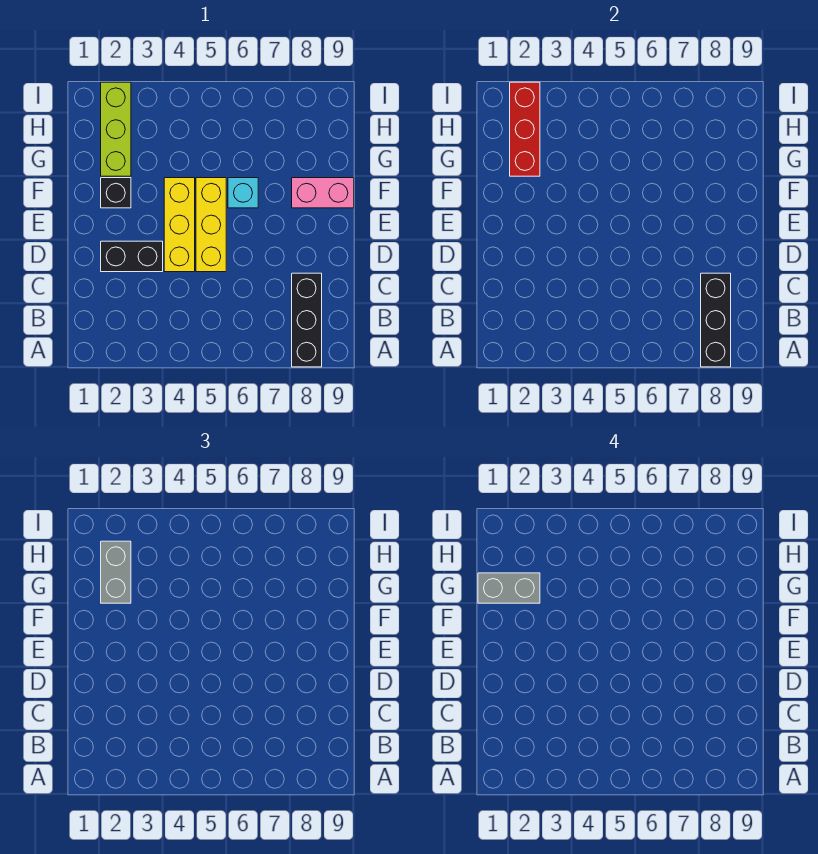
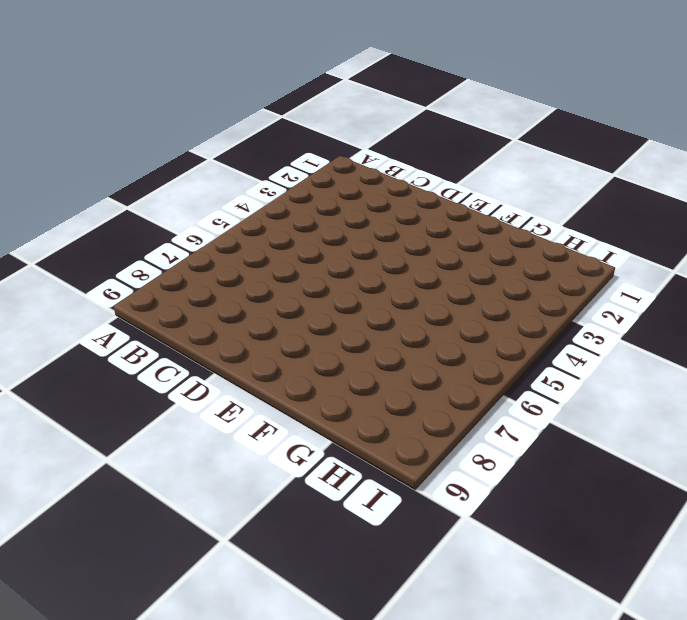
none -> black 1x3 brick [292,273,322,367]
none -> black 1x2 brick [101,241,163,272]
none -> yellow 1x3 brick [164,178,195,272]

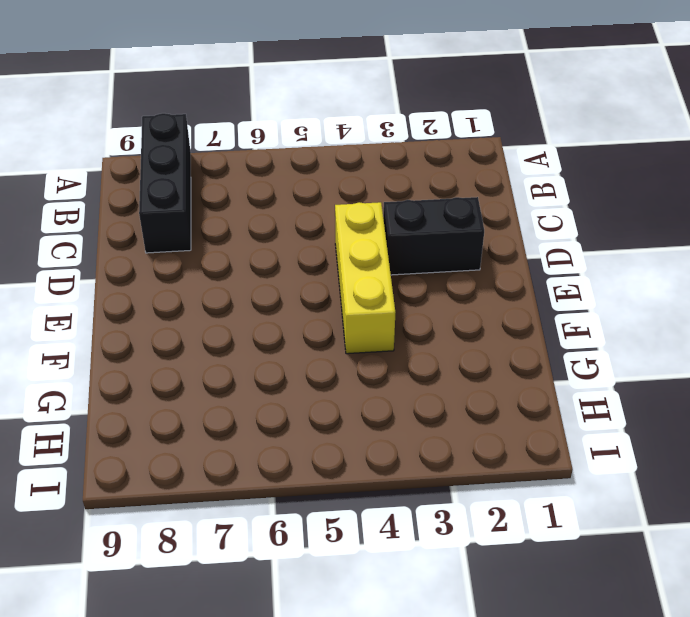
none -> yellow 1x3 brick [196,178,226,272]
none -> black 1x1 brick [101,178,131,208]
none -> cyan 1x1 brick [228,178,258,208]

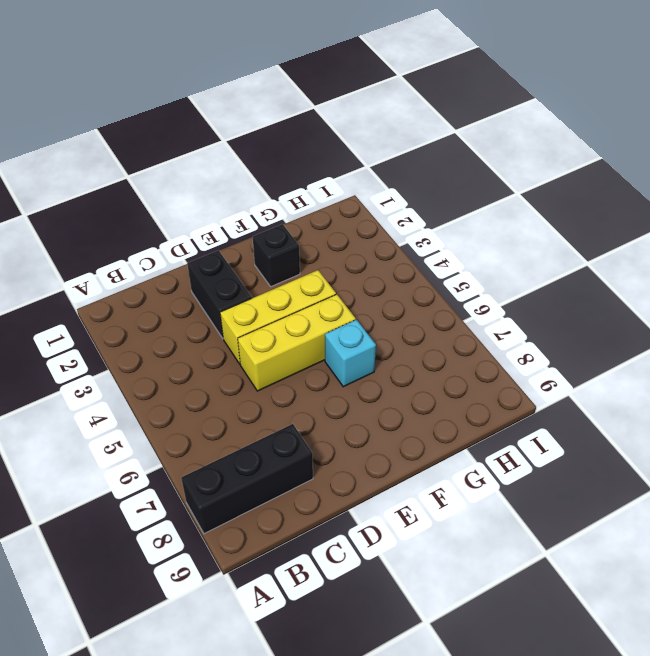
none -> pink 1x2 brick [292,178,354,208]
none -> lime 1x3 brick [101,82,131,176]
none -> black 1x3 brick [701,273,731,367]

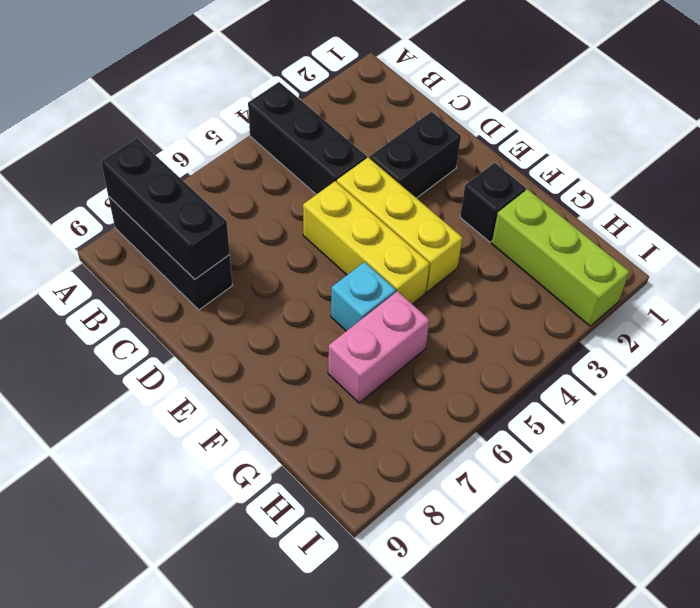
black 1x3 brick [248,82,367,195] -> none
pink 1x2 brick [328,291,430,403] -> pink 1x2 brick moved to [292,178,354,208]
none -> red 1x3 brick [510,82,540,176]
none -> grey 1x2 brick [101,541,131,603]
none -> grey 1x2 brick [478,573,540,603]

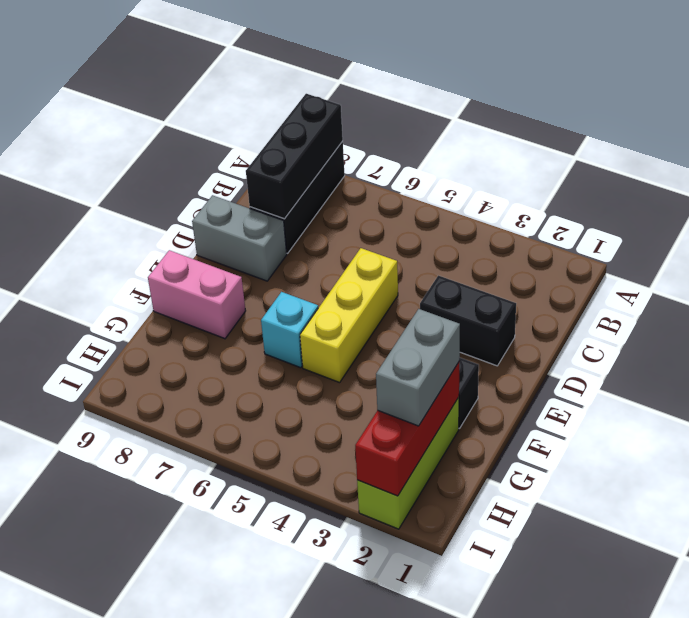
grey 1x2 brick [192,195,287,281] -> grey 1x2 brick moved to [478,573,540,603]
none -> yellow 1x3 brick [164,178,195,272]

